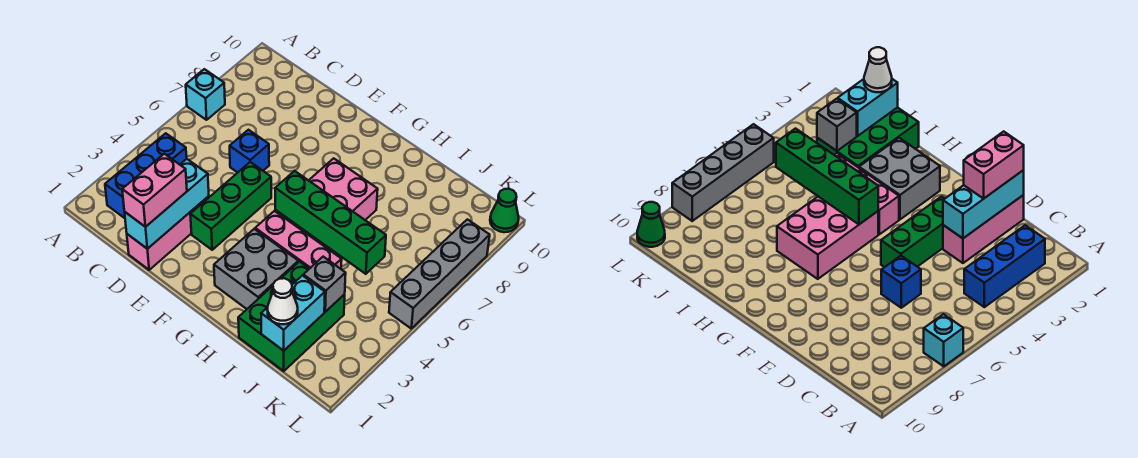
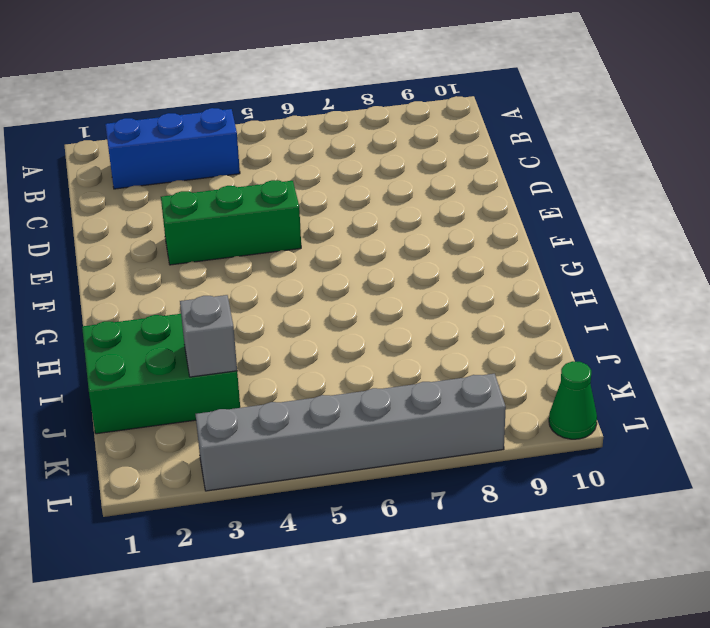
grey 1x6 brick [196,374,506,491] -> grey 1x4 brick [389,219,490,328]
none -> cyan 1x1 brick [186,69,225,120]
none -> pink 1x3 brick [127,196,209,270]
none -> blue 1x1 brick [230,130,269,173]

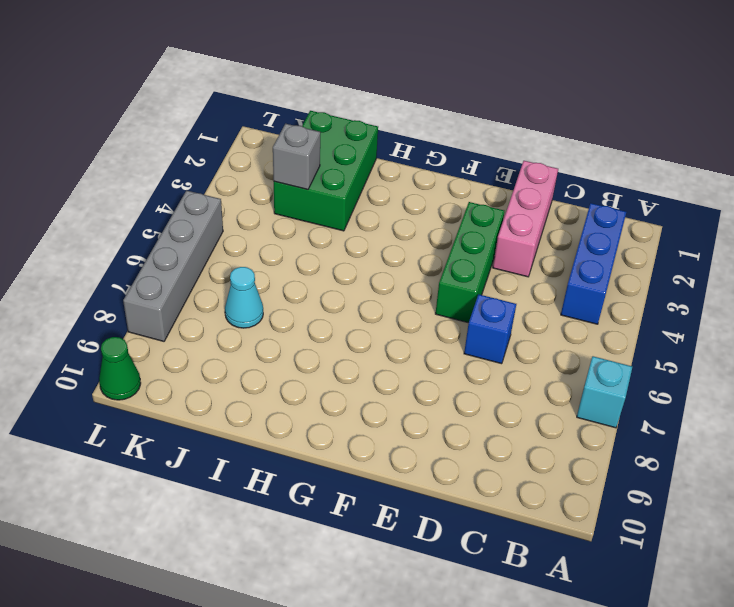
cyan 1x1 cone [225,267,263,328] -> none
none -> grey 2x2 brick [214,229,298,309]
none -> pink 1x3 brick [255,211,342,269]
none -> pink 2x3 brick [275,158,378,251]

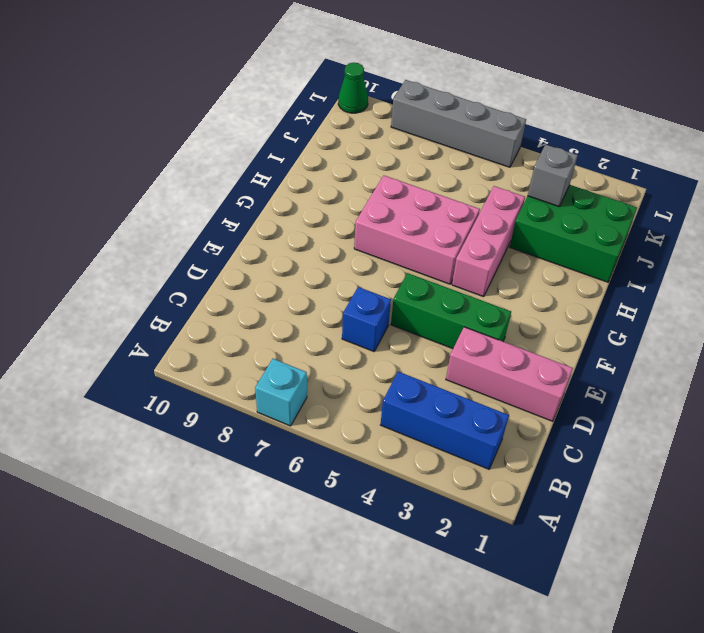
none -> grey 2x2 brick [214,229,298,309]
none -> cyan 1x3 brick [125,159,209,249]
none -> green 1x4 brick [275,171,386,274]

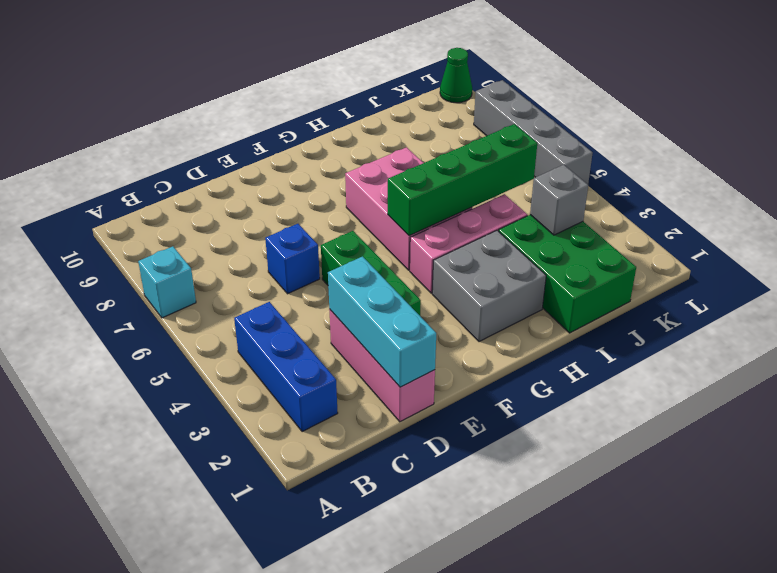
none -> cyan 1x2 brick [261,276,325,351]
none -> pink 1x2 brick [122,154,187,227]
none -> white 1x1 cone [267,278,298,324]

